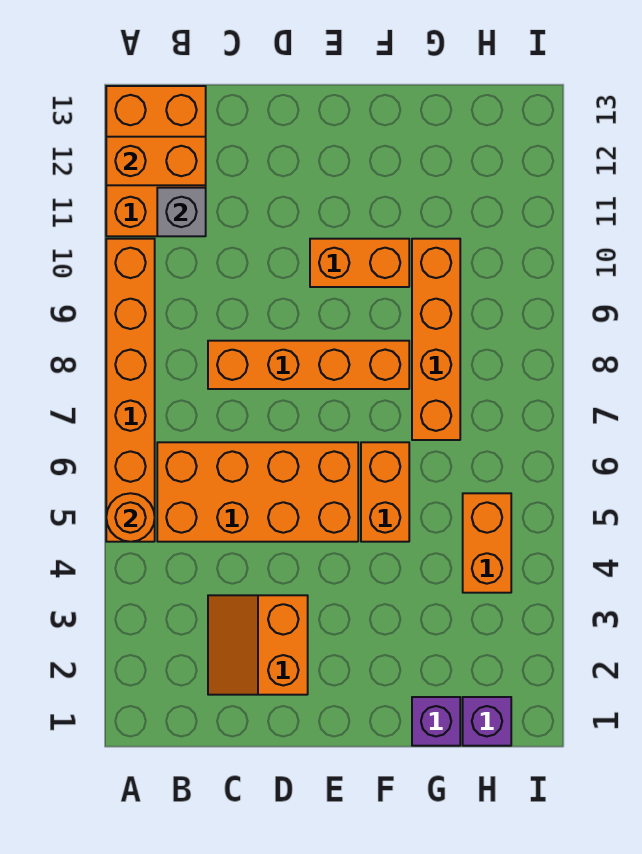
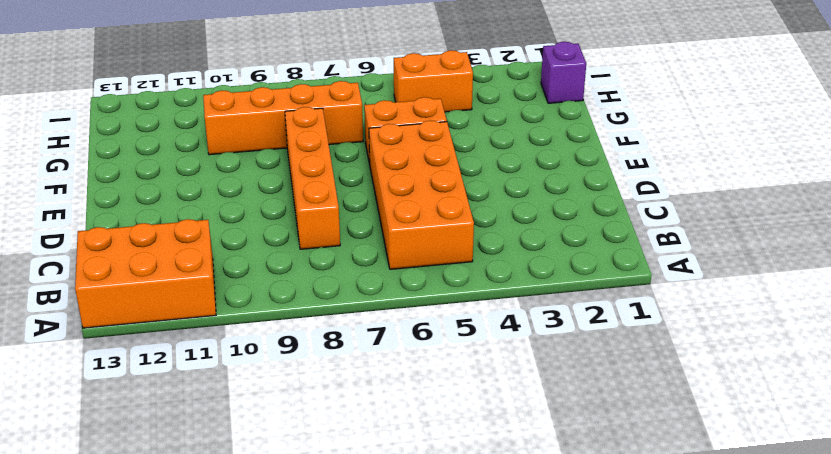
none -> orange 1x6 brick [106,239,155,542]
none -> orange 2x2 slope [208,595,308,695]
none -> orange 1x2 brick [310,239,409,287]

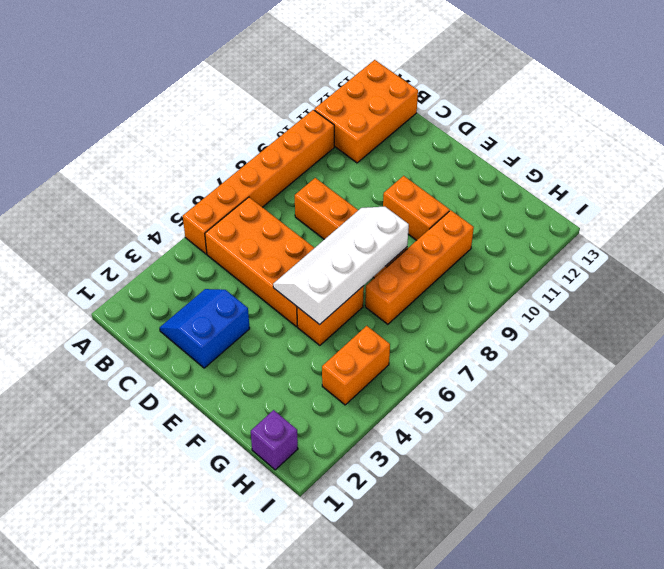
blue 2x2 slope [160,289,250,368] -> orange 2x2 slope [208,595,308,695]
white 2x4 slope [273,207,409,325] -> none
none -> purple 1x1 brick [412,697,460,746]
none -> orange 1x1 round brick [106,493,155,542]
none -> orange 1x2 brick [106,137,206,185]

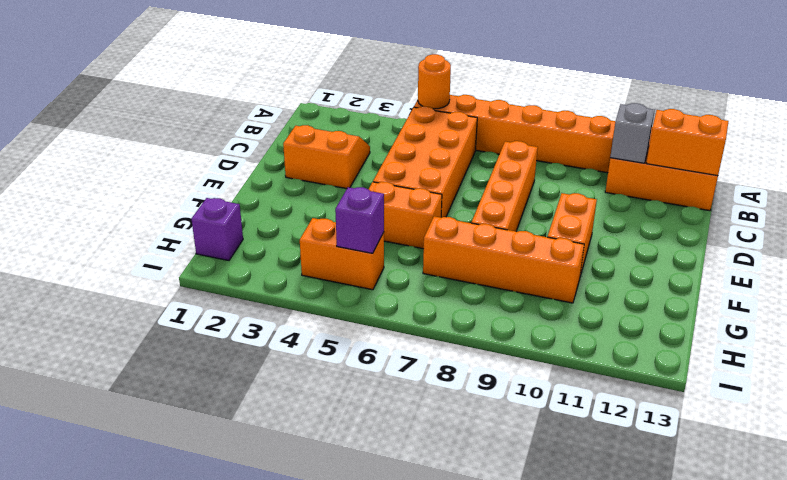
orange 1x2 brick [647,109,729,176] -> orange 1x2 brick turned to [106,137,206,185]
purple 1x1 brick [335,187,384,253] -> purple 1x1 brick moved to [412,697,460,746]

